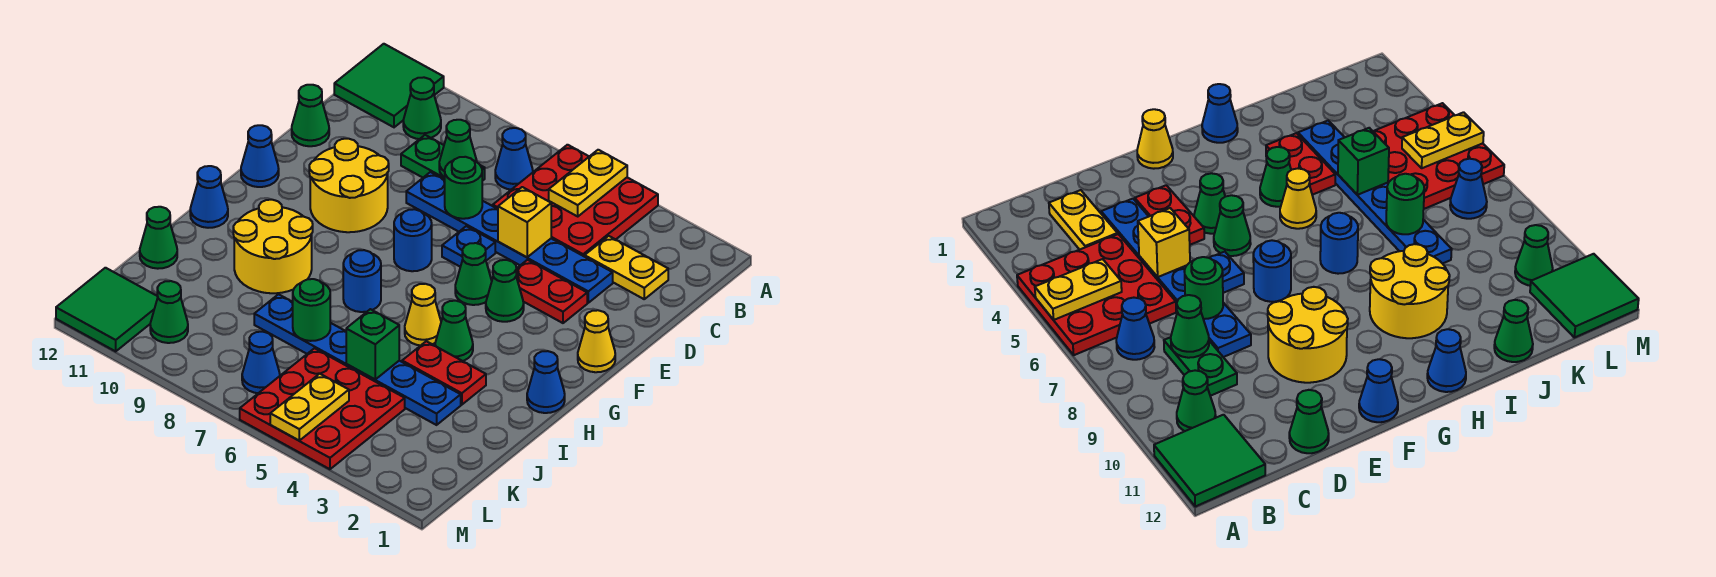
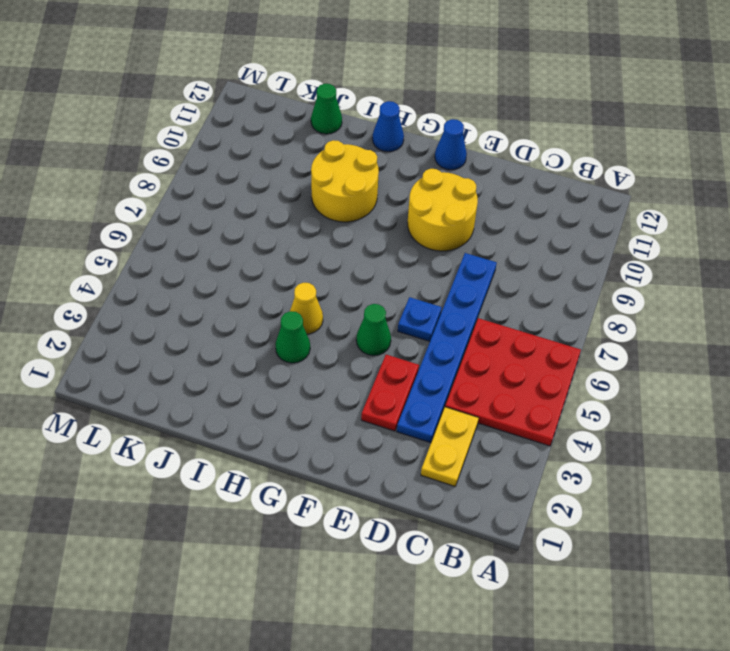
none -> green 2x2 tile [334,44,444,127]
none -> blue 1x1 cone [495,128,533,190]
none -> green 1x1 cone [403,77,441,139]
none -> green 1x2 plate [401,135,485,181]

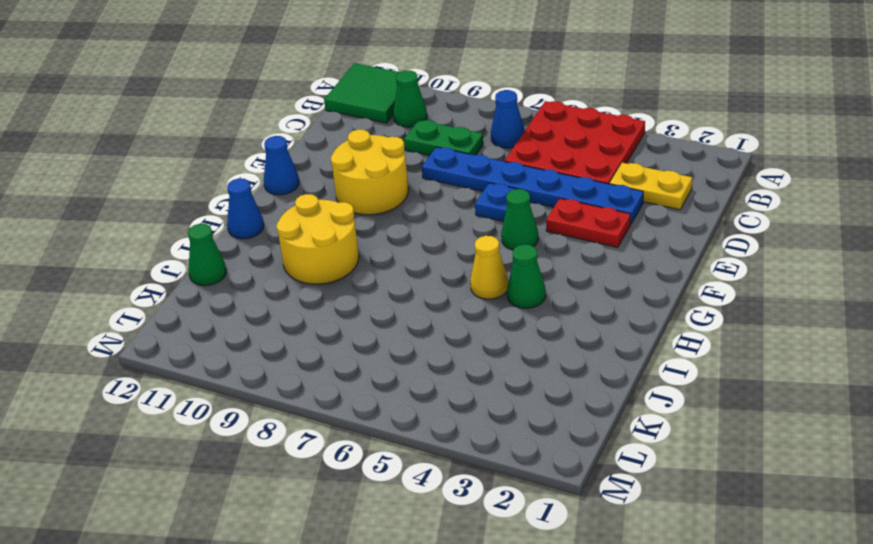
none -> green 1x1 cone [292,85,329,146]
none -> yellow 1x1 cone [578,310,615,372]
none -> green 1x1 cone [486,260,524,322]
none -> blue 1x1 round brick [394,209,432,271]

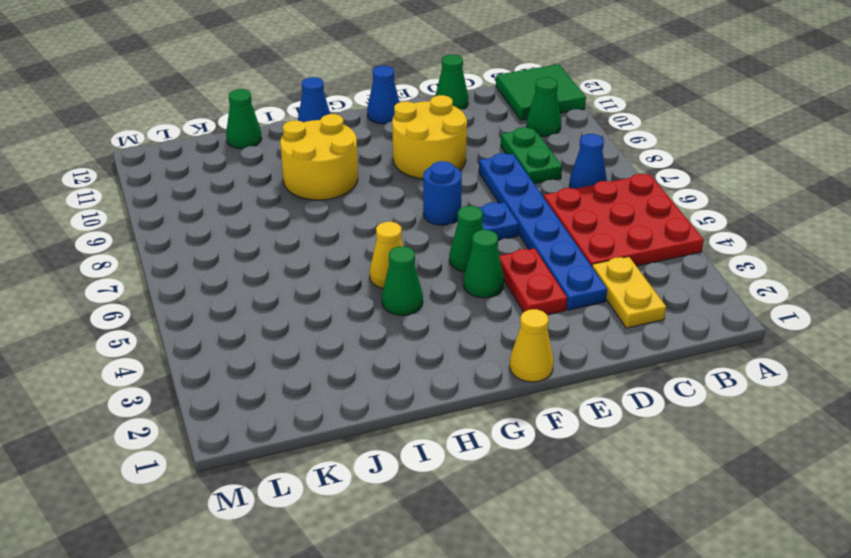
none -> blue 1x1 cone [527,351,565,413]
none -> blue 1x1 round brick [343,250,381,312]
none -> red 1x2 plate [402,341,486,405]
none -> blue 1x6 plate [254,294,461,425]

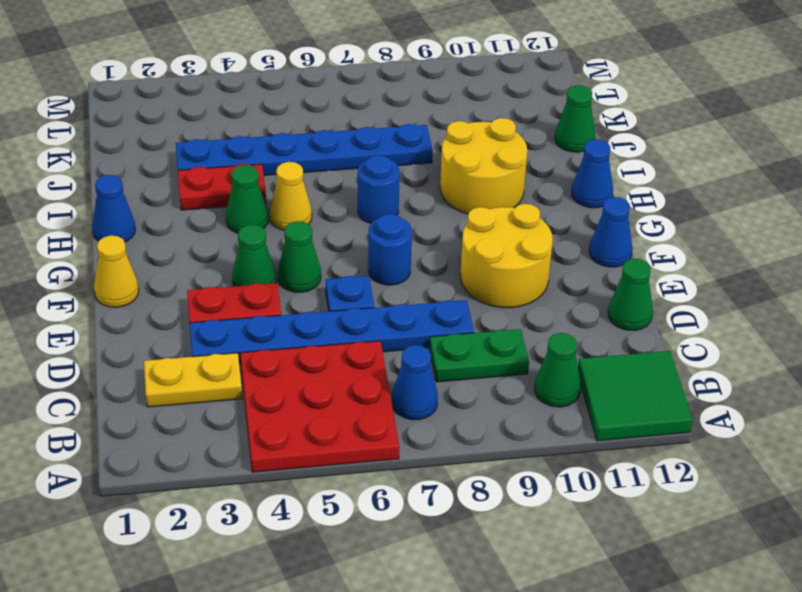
none -> red 3x3 plate [240,348,405,469]
none -> blue 1x1 cone [242,332,280,393]
none -> green 1x1 cone [150,281,188,343]
none -> green 2x2 tile [56,268,158,351]

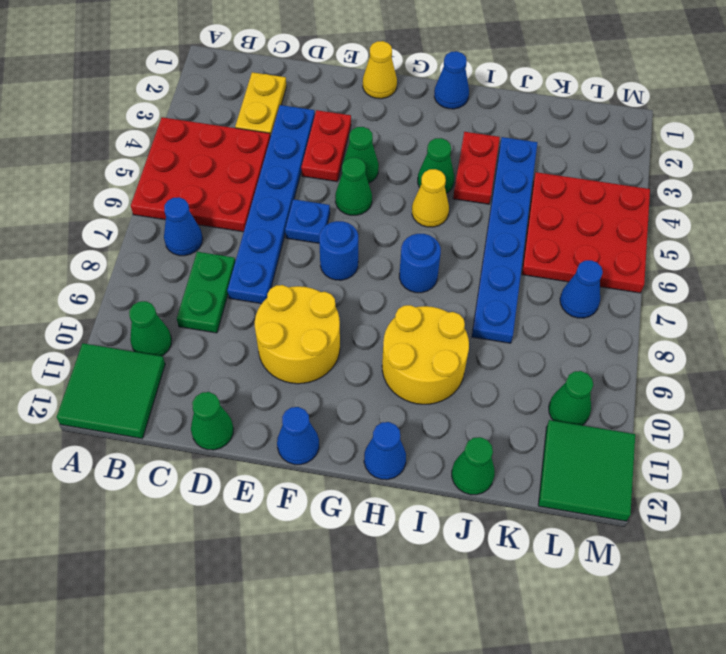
none -> yellow 1x2 plate [549,150,627,216]
none -> green 1x1 cone [439,120,477,177]
none -> yellow 1x1 brick [498,187,551,257]
none -> green 1x1 round brick [445,157,482,219]

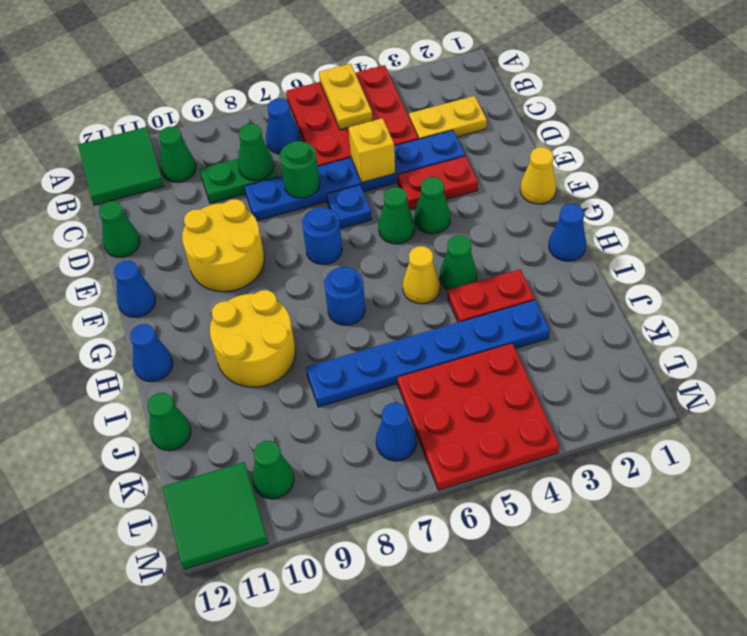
none -> green 1x1 brick [346,309,399,379]
none -> green 1x1 round brick [293,279,330,341]
none -> yellow 1x2 plate [270,374,349,441]

